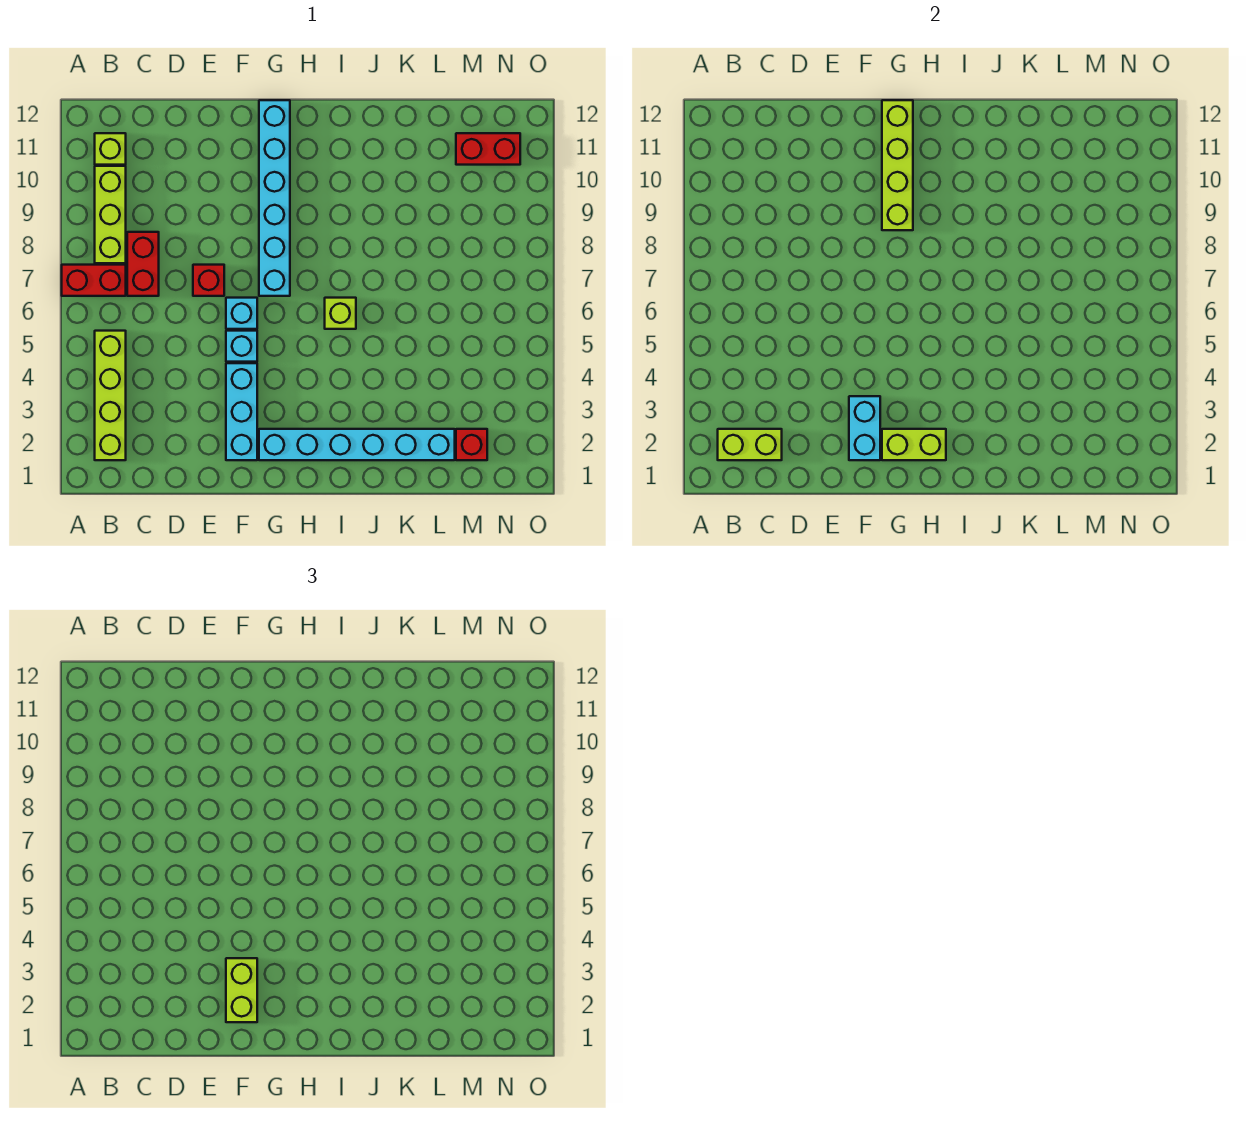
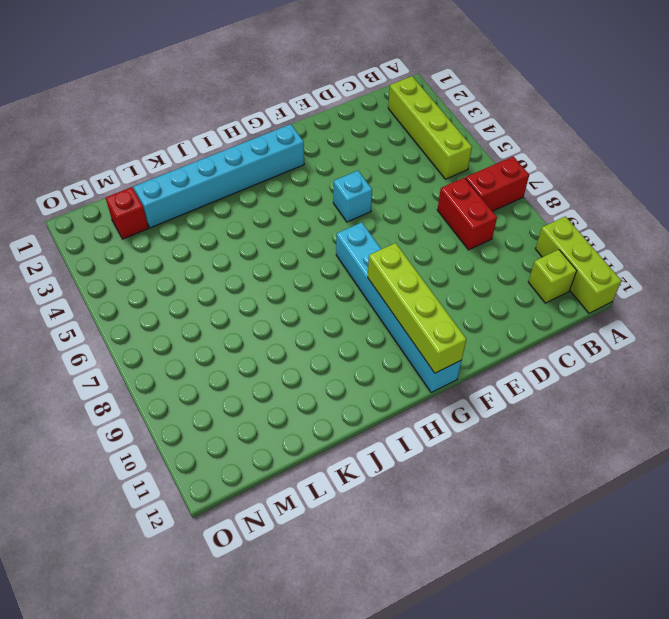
lime 1x3 brick [536,216,622,313] -> lime 1x3 brick moved to [95,166,126,263]
none -> red 1x1 brick [193,265,224,296]
none -> cyan 1x3 brick [226,363,257,460]
none -> cyan 1x1 brick [226,298,257,329]

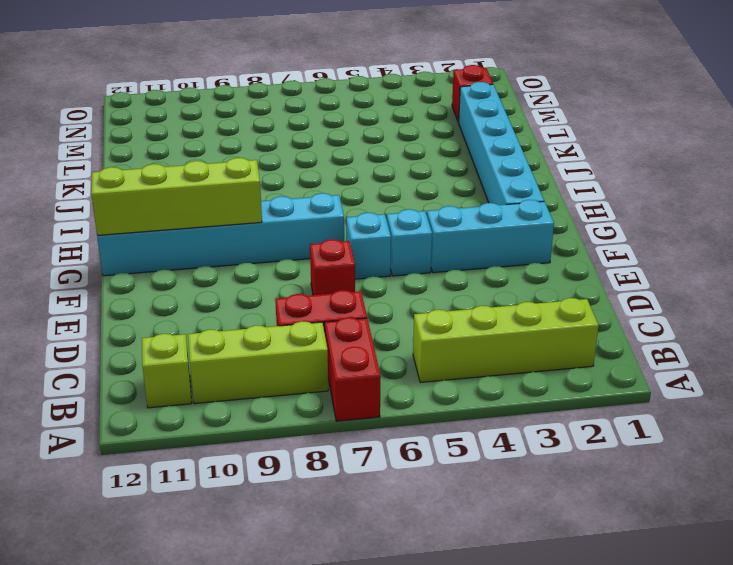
none -> lime 1x1 brick [325,298,356,329]
none -> red 1x2 brick [456,133,520,165]
none -> lime 1x2 brick [718,429,782,460]

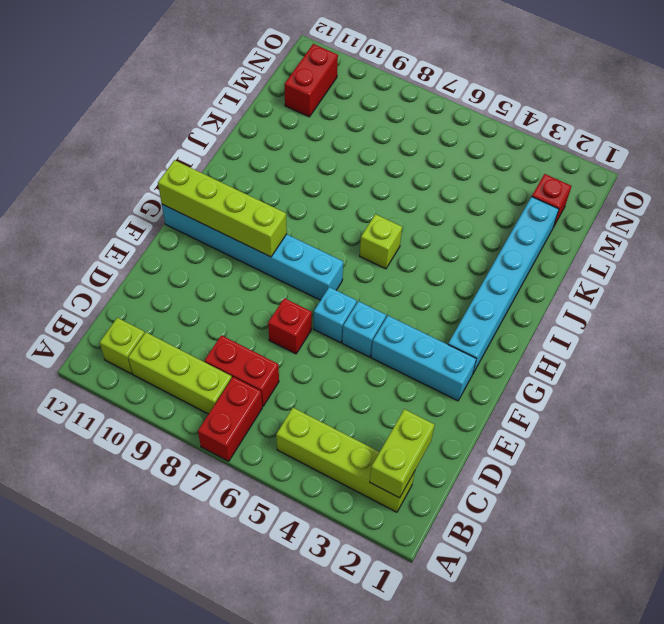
none -> cyan 1x2 brick [849,396,880,460]
none -> lime 1x2 brick [882,429,946,460]
none -> lime 1x2 brick [226,958,257,1022]

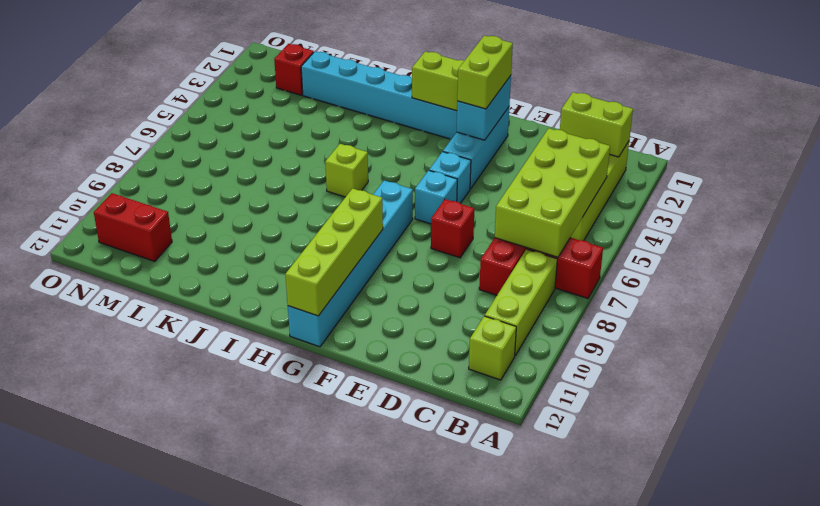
lime 2x4 brick [495,128,610,257] -> none

